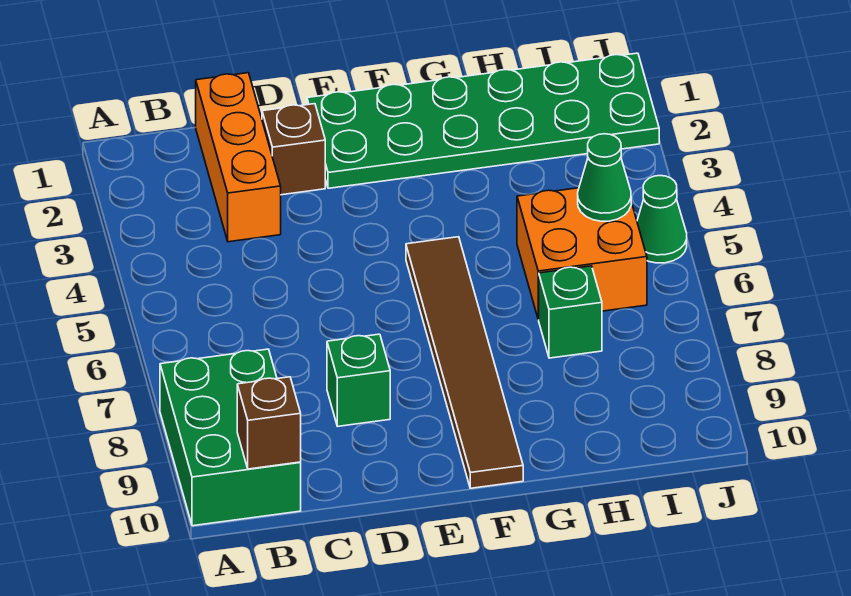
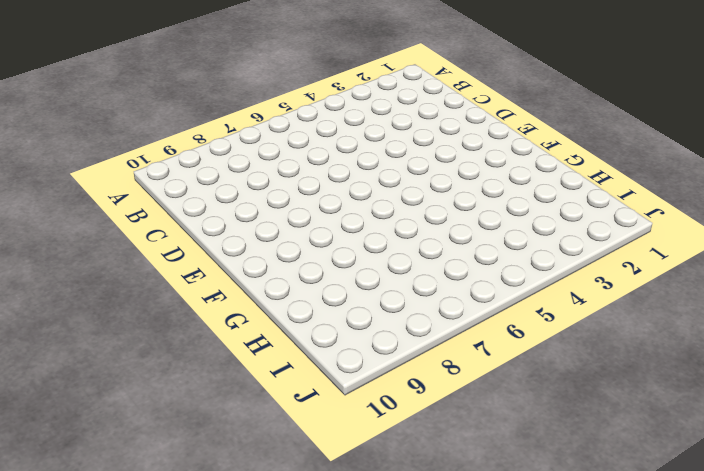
none -> green 2x3 brick [160,349,301,526]
none -> orange 1x3 brick [196,73,281,242]

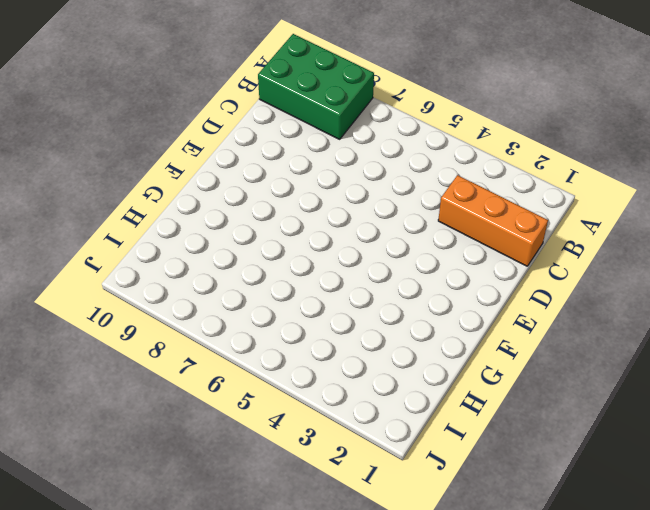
none -> brown 1x1 brick [262,104,325,195]
none -> green 1x1 brick [327,334,390,426]

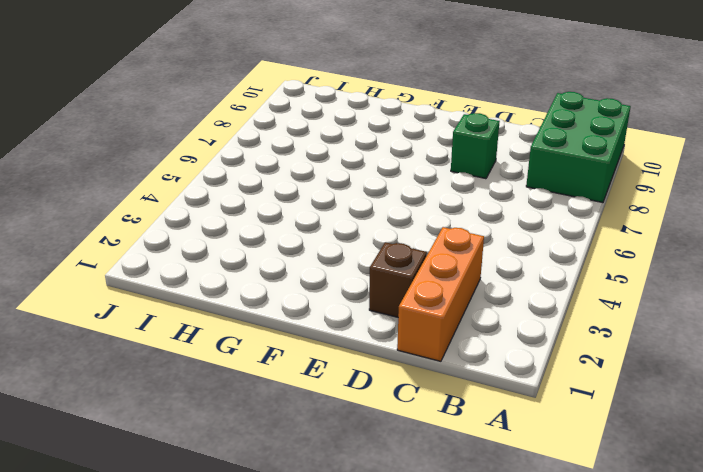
none -> green 2x6 plate [307,53,659,188]
none -> brown 1x6 tile [406,237,523,488]

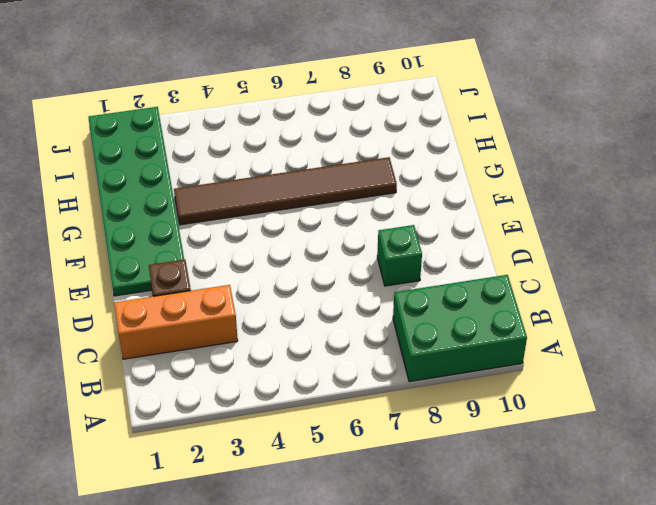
brown 1x6 tile [174,157,397,225] -> brown 1x6 tile moved to [406,237,523,488]
none -> orange 2x2 brick [517,188,647,319]
none -> green 1x1 brick [538,266,602,358]

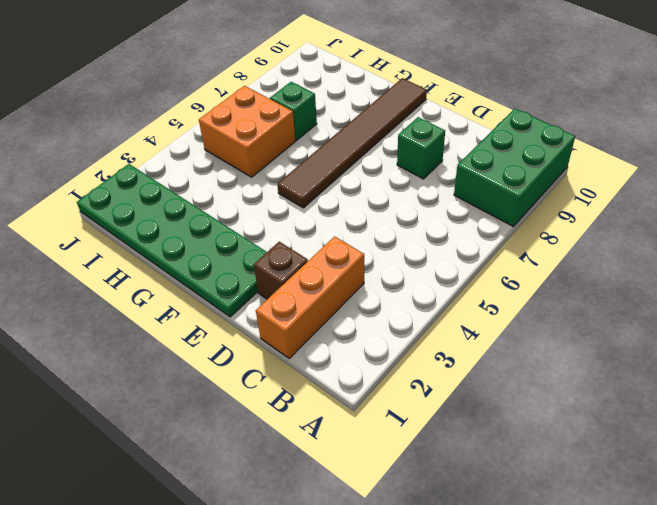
none -> green 1x1 cone [637,176,687,263]
none -> brown 1x1 brick [237,377,301,469]

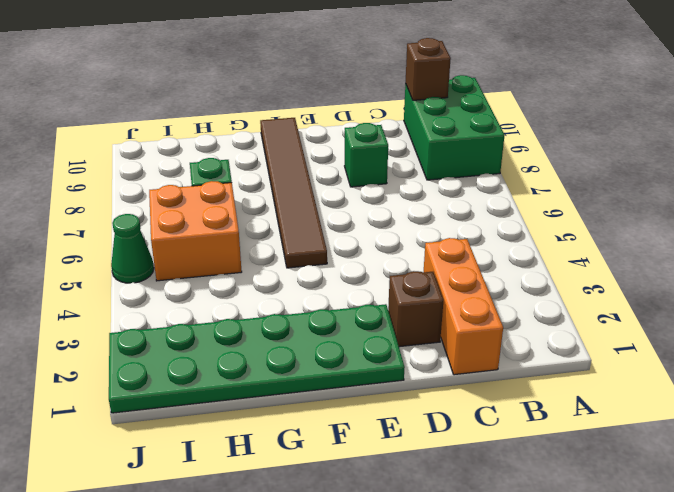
none -> green 1x1 cone [578,134,631,221]

